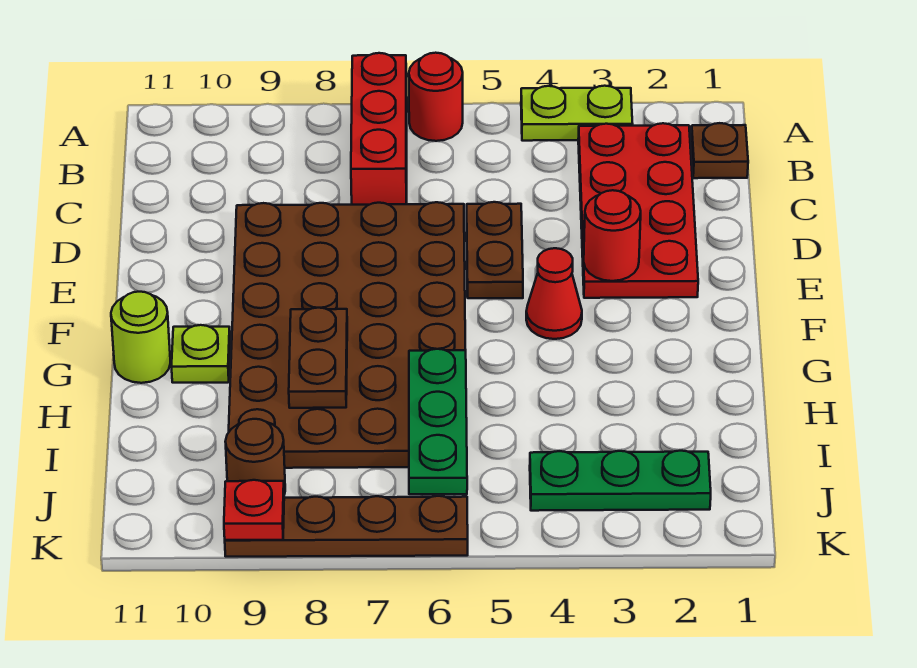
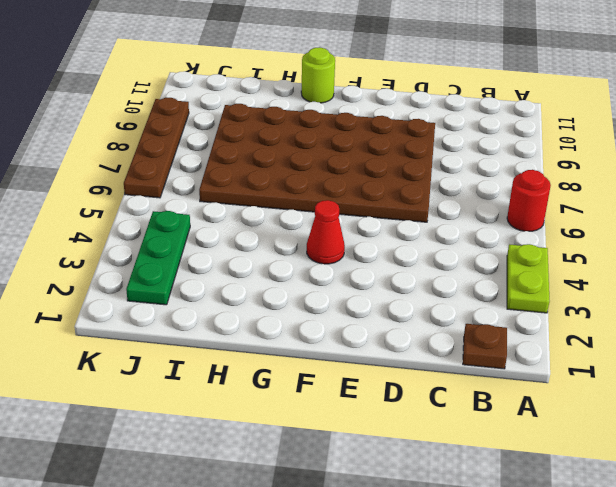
none -> red 1x3 brick [351,53,407,205]
none -> red 2x4 plate [578,123,698,298]
none -> brown 1x2 plate [467,202,523,298]

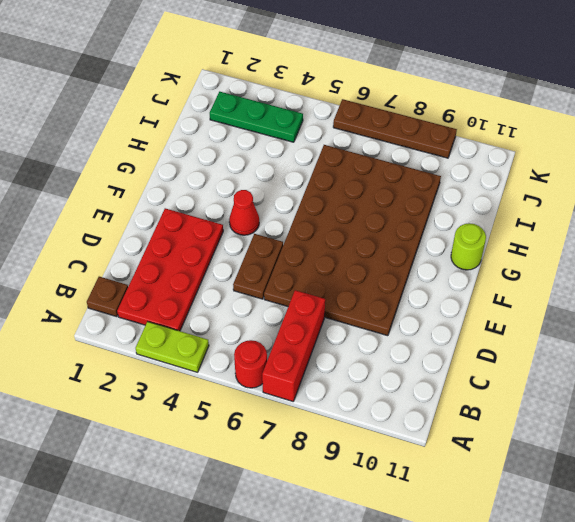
none -> lime 1x1 plate [171,325,230,383]
none -> brown 1x1 round brick [225,419,285,495]
none -> red 1x1 round brick [584,190,641,281]

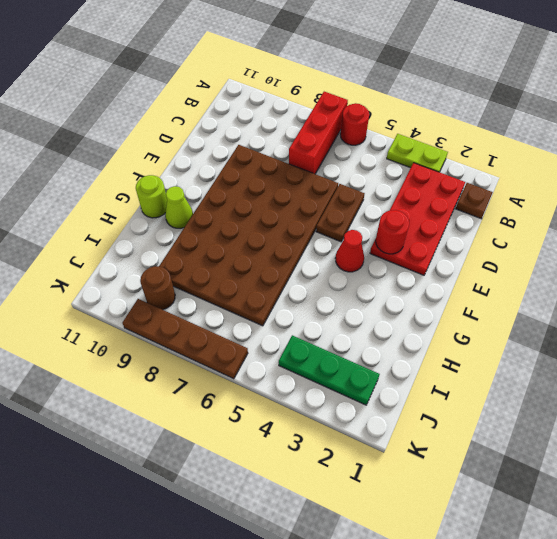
lime 1x1 cone [165,186,193,228] -> lime 1x1 plate [171,325,230,383]
none -> brown 1x2 plate [289,308,347,408]
none -> green 1x3 plate [409,349,467,494]
none -> red 1x1 plate [224,480,284,540]

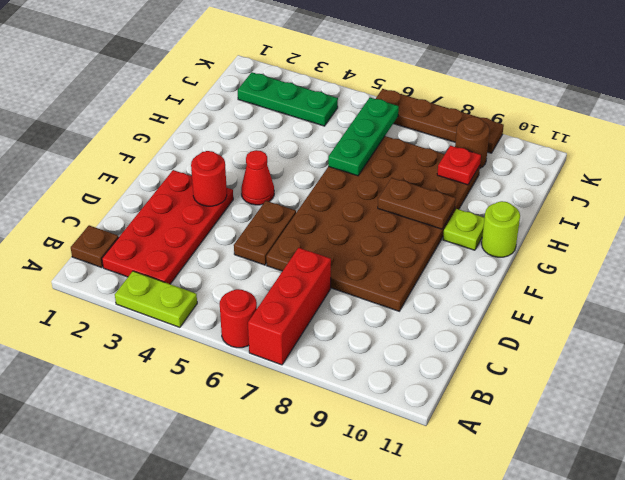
brown 1x2 plate [378,178,456,229] -> brown 1x2 plate turned to [289,308,347,408]
red 1x1 plate [437,146,481,185] -> red 1x1 plate moved to [224,480,284,540]

